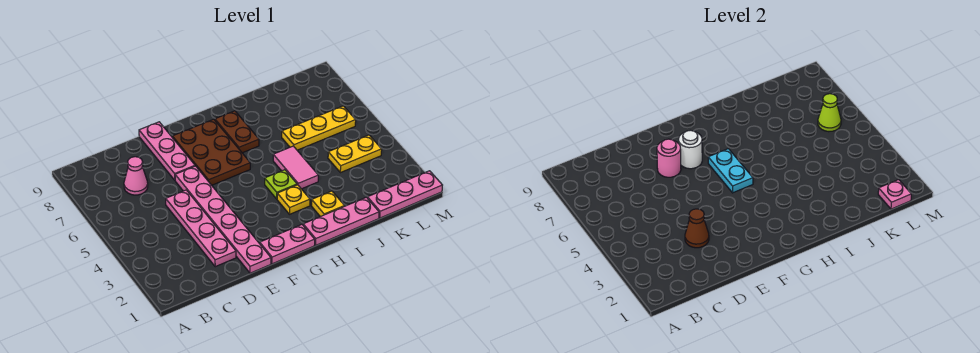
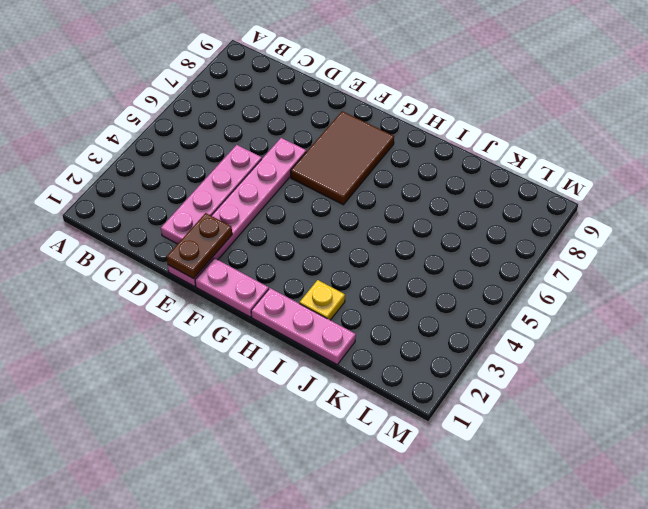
brown 1x2 plate [167,213,232,279] -> brown 1x2 plate moved to [215,111,259,153]
brown 2x3 tile [291,111,394,205] -> brown 2x3 plate [172,119,250,185]
none -> pink 1x1 cone [124,157,148,195]
none -> pink 1x3 plate [139,122,195,180]
none -> yellow 1x1 plate [277,185,310,214]

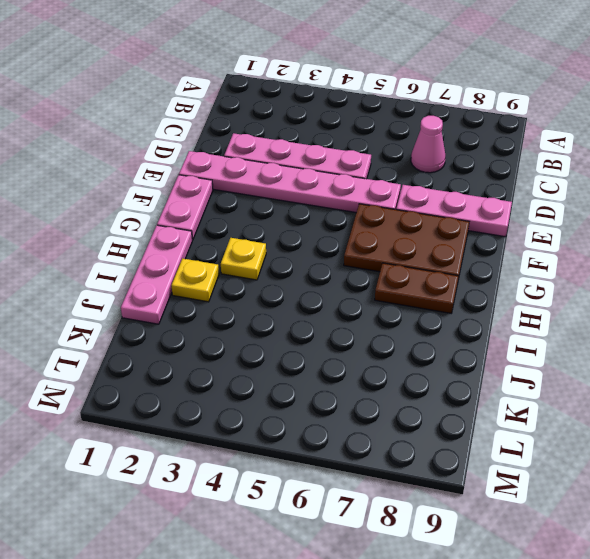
none -> lime 1x1 plate [265,170,297,199]
none -> pink 1x2 tile [273,146,318,189]
none -> yellow 1x3 plate [282,106,356,150]

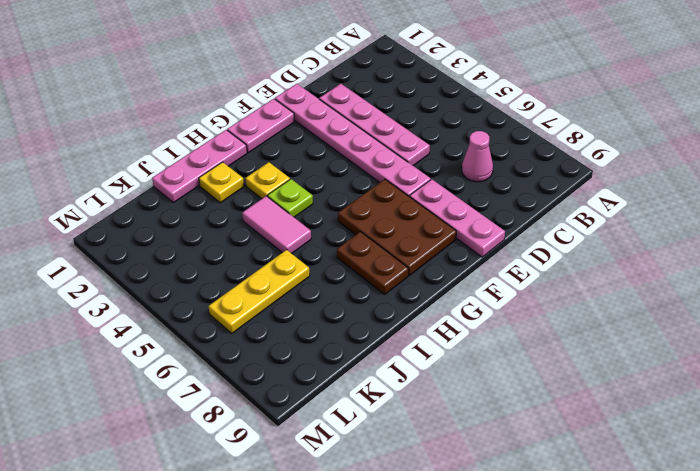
none -> pink 1x3 plate [367,171,442,218]
none -> yellow 1x2 plate [328,135,382,173]
none -> brown 1x1 cone [685,209,709,248]

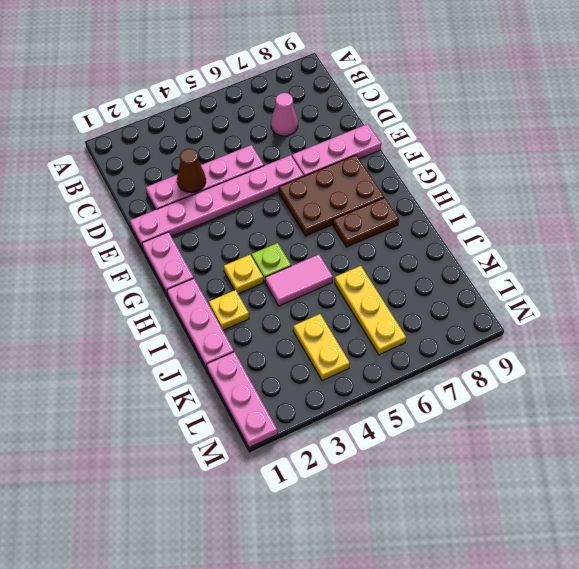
none -> pink 1x1 round brick [657,139,681,177]
none -> white 1x1 round brick [679,130,702,169]
none -> cyan 1x2 plate [708,149,753,193]

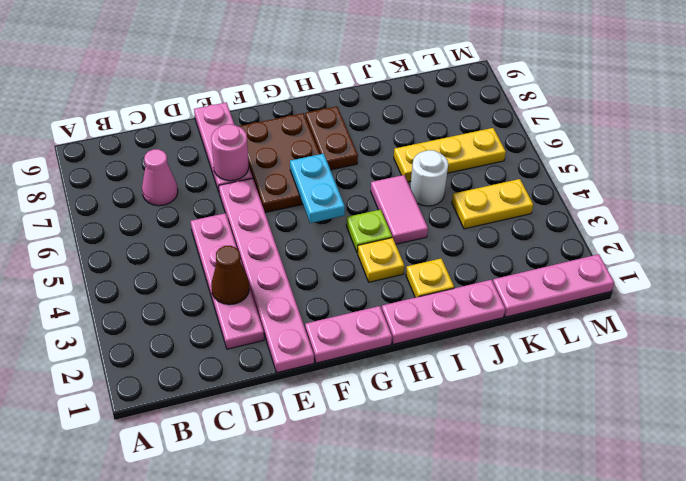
white 1x1 round brick [410,150,448,206] -> white 1x1 round brick moved to [679,130,702,169]
none -> pink 1x1 plate [878,180,911,209]
none -> lime 1x1 cone [818,94,841,132]

